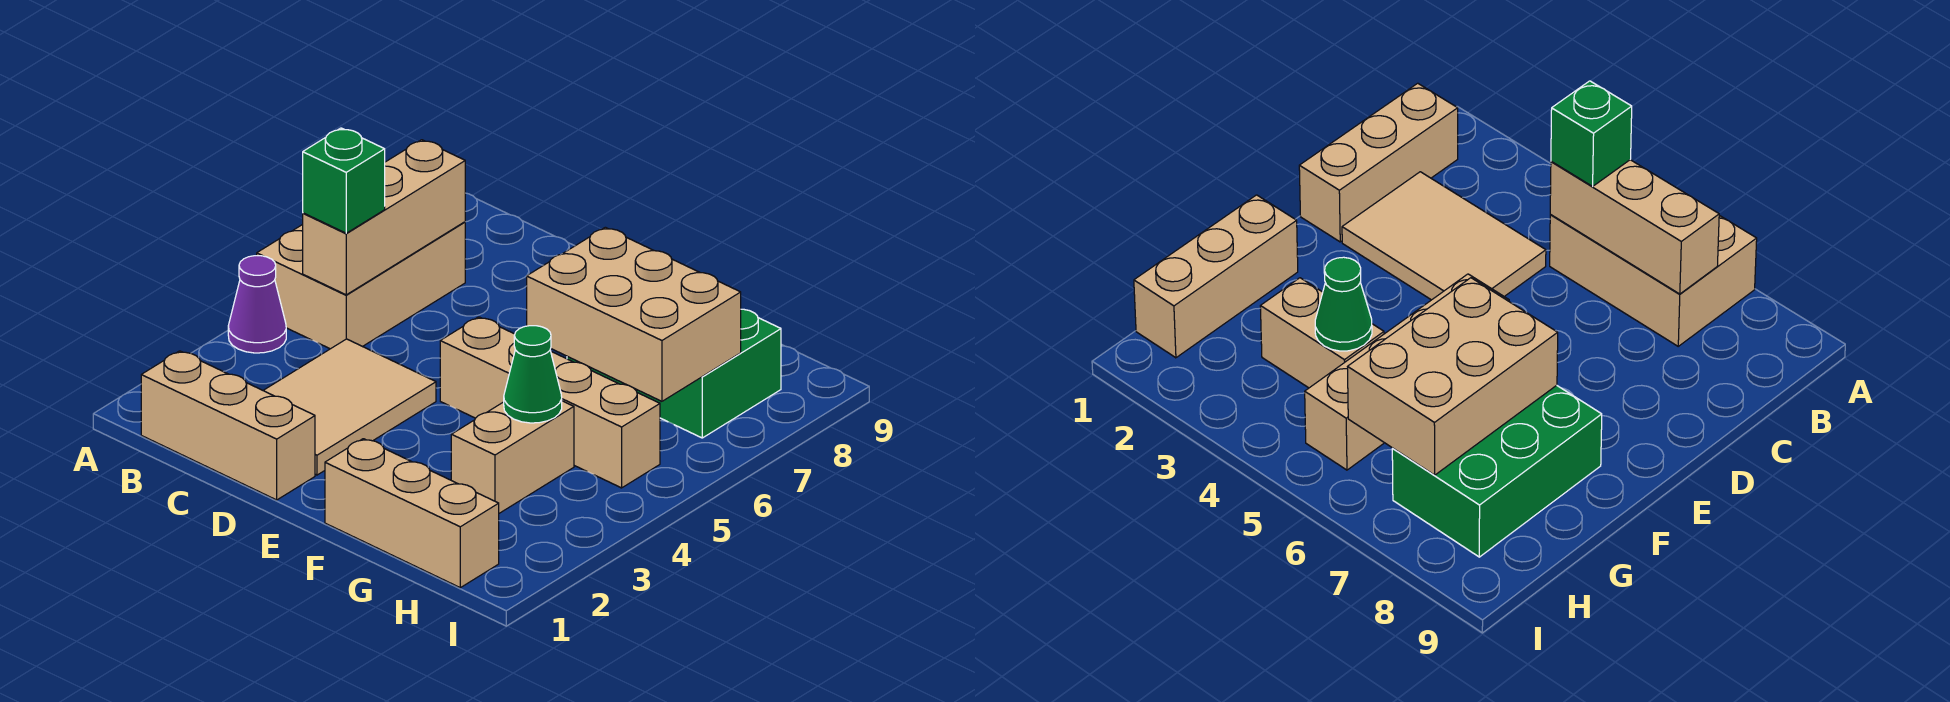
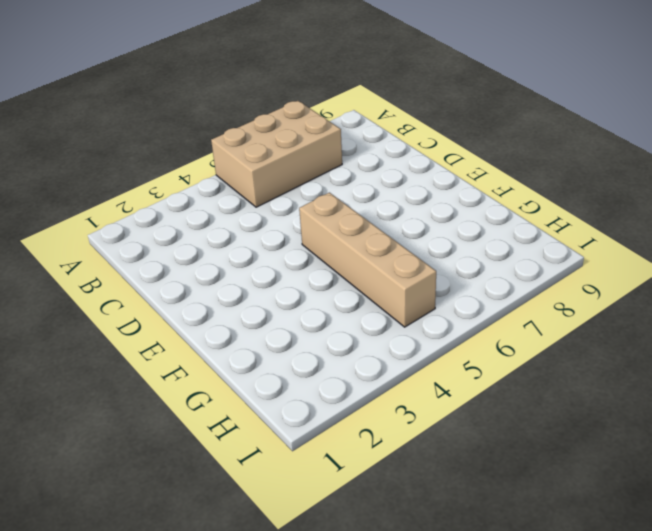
none -> purple 1x1 cone [228,256,286,353]
none -> tan 1x3 brick [141,351,315,500]
none -> tan 2x3 tile [263,339,436,475]

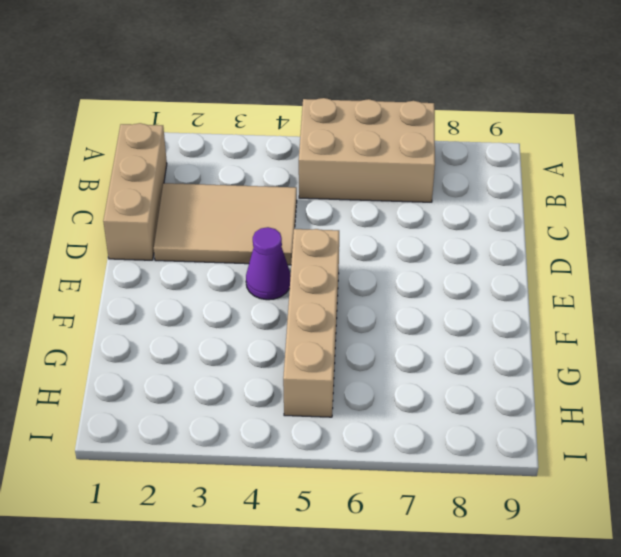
purple 1x1 cone [246,227,291,300] -> purple 1x1 cone moved to [228,256,286,353]
none -> tan 1x3 brick [325,439,499,588]
none -> green 2x3 brick [567,309,781,438]
none -> tan 1x2 brick [451,401,574,513]

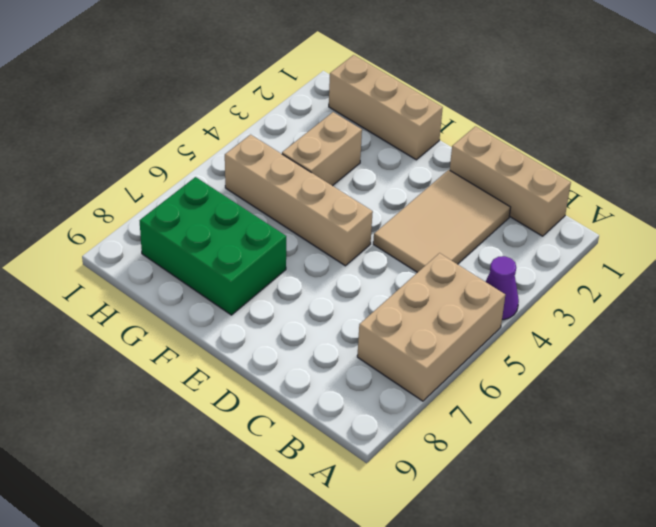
none -> tan 1x3 brick [303,140,465,295]
none -> tan 2x3 brick [527,227,741,401]
none -> green 1x1 cone [504,326,562,423]

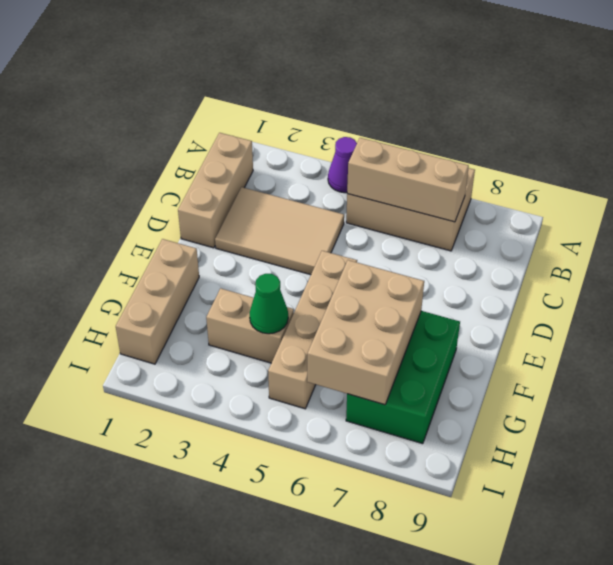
none -> green 1x1 brick [303,128,385,233]

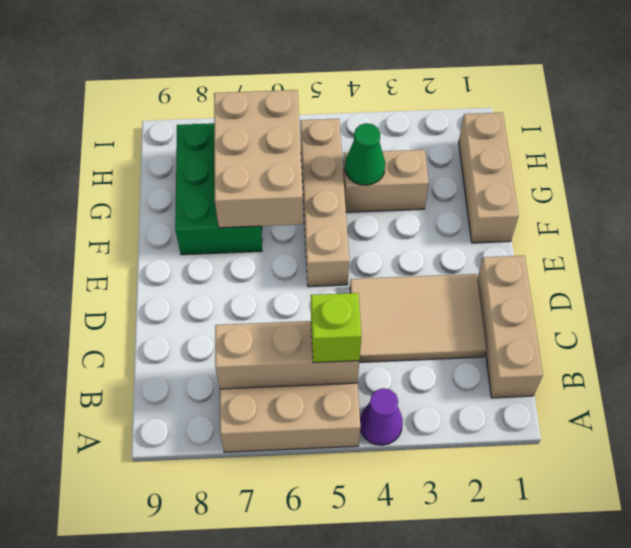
lime 1x1 brick [311,293,362,363] -> green 1x1 brick [303,128,385,233]

